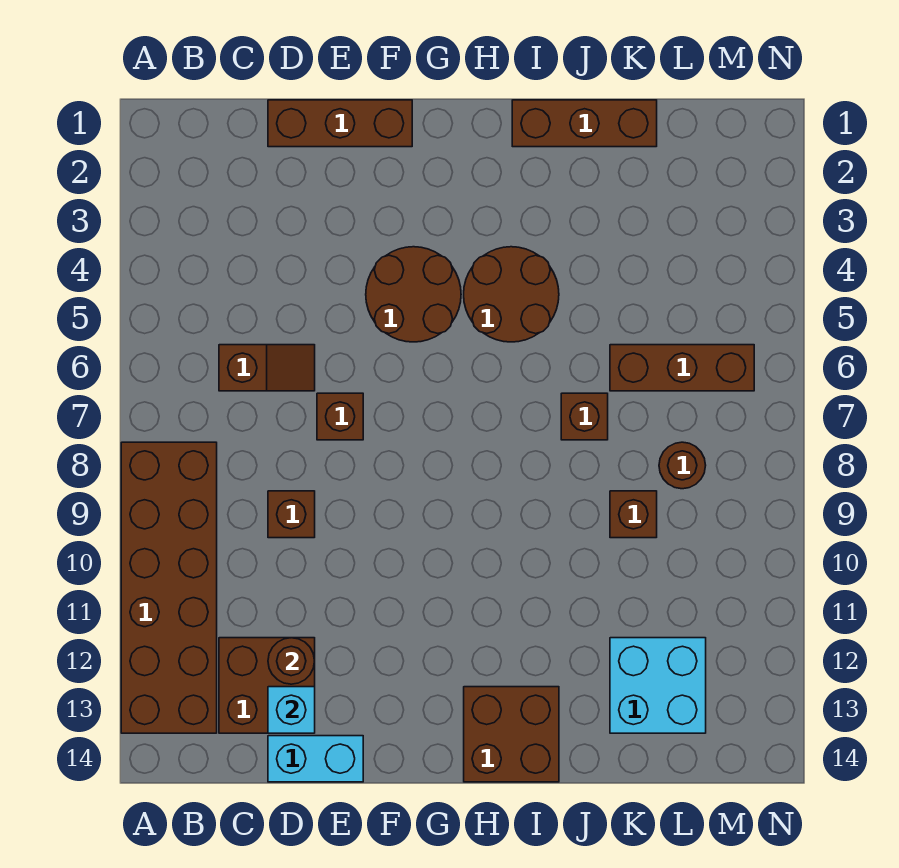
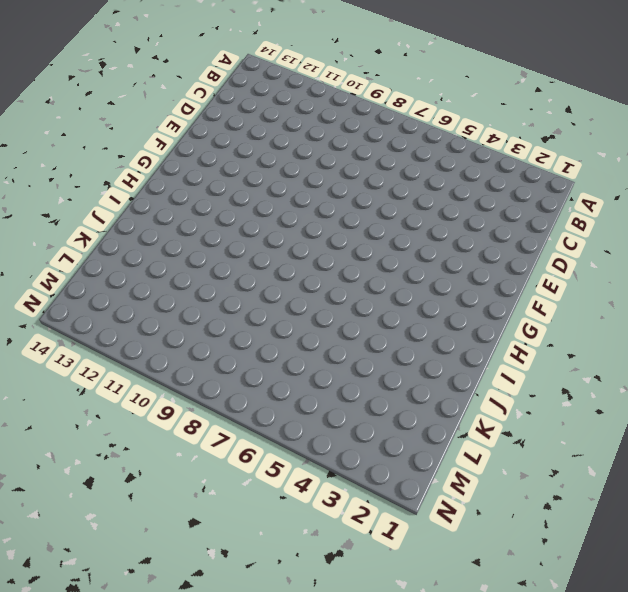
none -> brown 2x6 brick [121,442,217,733]
none -> brown 1x2 slope [219,345,315,391]
none -> brown 2x2 brick [219,638,315,733]

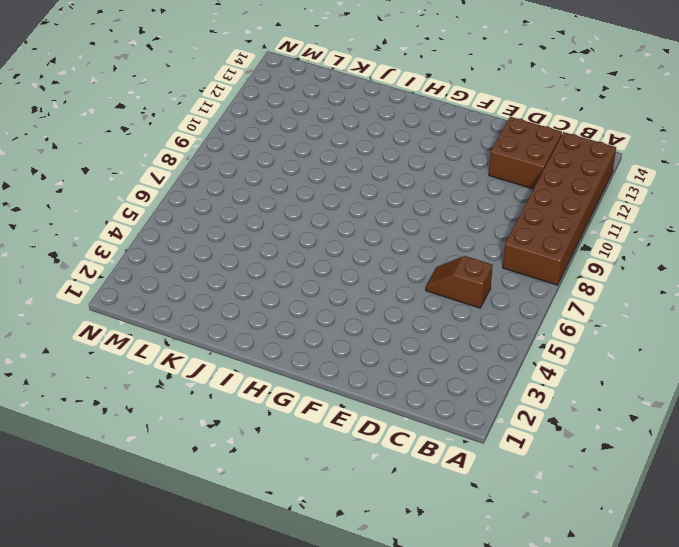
none -> brown 1x3 brick [268,100,412,147]
none -> brown 1x1 brick [268,491,315,538]
none -> cyan 1x2 brick [268,736,363,782]

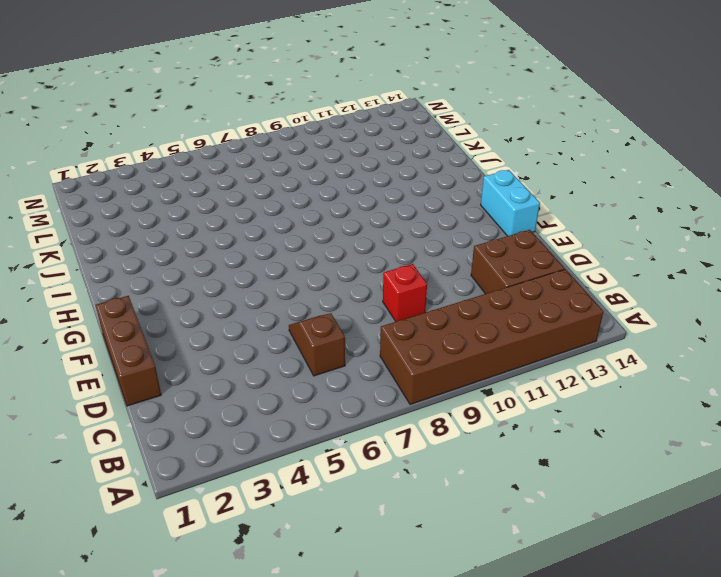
red 1x1 brick [383,264,427,322] -> brown 1x1 brick [268,491,315,538]
cyan 1x2 brick [481,170,540,236] -> cyan 1x2 brick moved to [268,736,363,782]
none -> brown 1x1 brick [317,393,363,440]
none -> brown 2x2 round brick [366,247,461,342]
none -> brown 2x2 round brick [464,247,559,342]

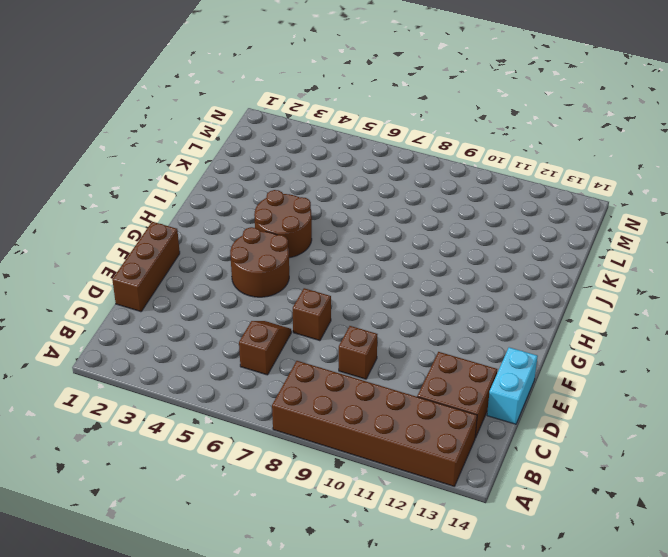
none -> brown 2x2 brick [464,687,559,782]
none -> brown 1x3 brick [512,100,657,147]
none -> brown 1x1 brick [561,393,608,440]

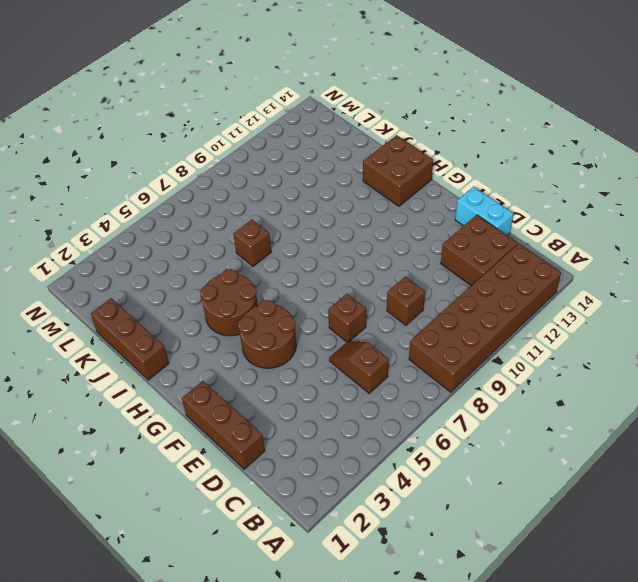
none -> brown 1x3 brick [610,345,754,391]
none -> brown 1x1 brick [610,491,657,538]
none -> cyan 2x2 brick [610,638,706,733]

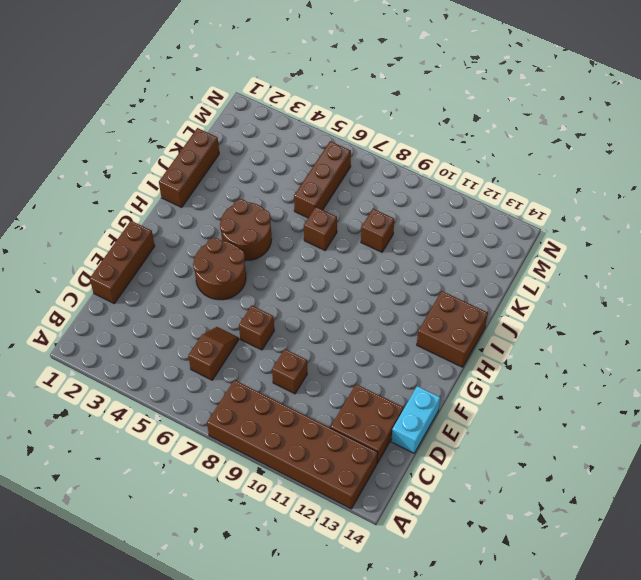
none -> cyan 2x2 brick [610,638,706,733]
none -> brown 1x1 round brick [659,442,706,489]
none -> brown 1x1 round brick [268,638,315,684]

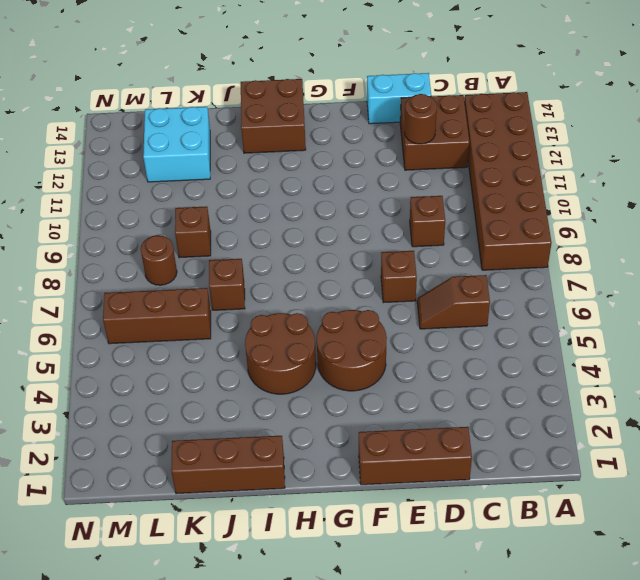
none -> cyan 1x1 brick [268,687,315,733]

